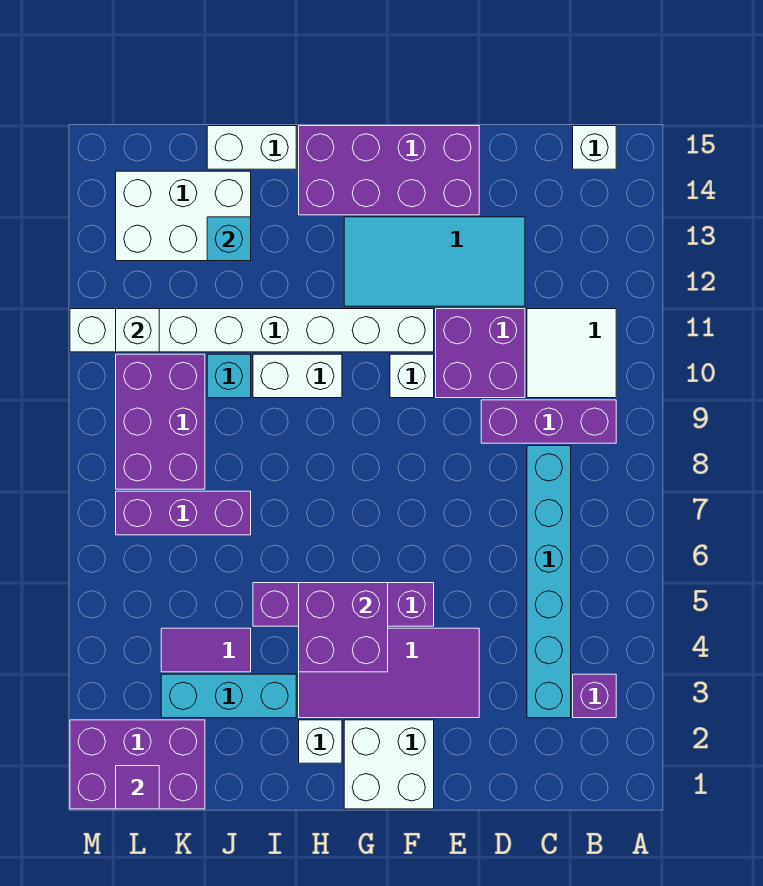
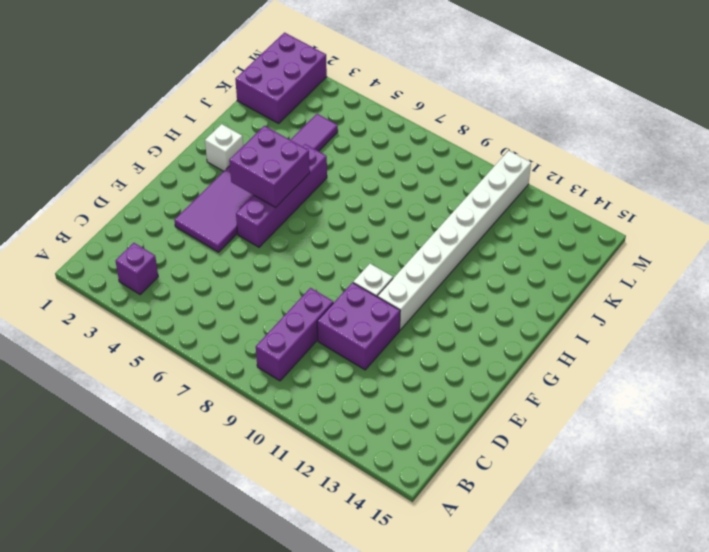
none -> white 2x2 tile [527,309,616,398]
none -> white 1x1 brick [573,126,616,169]
none -> cyan 1x6 brick [527,446,571,718]

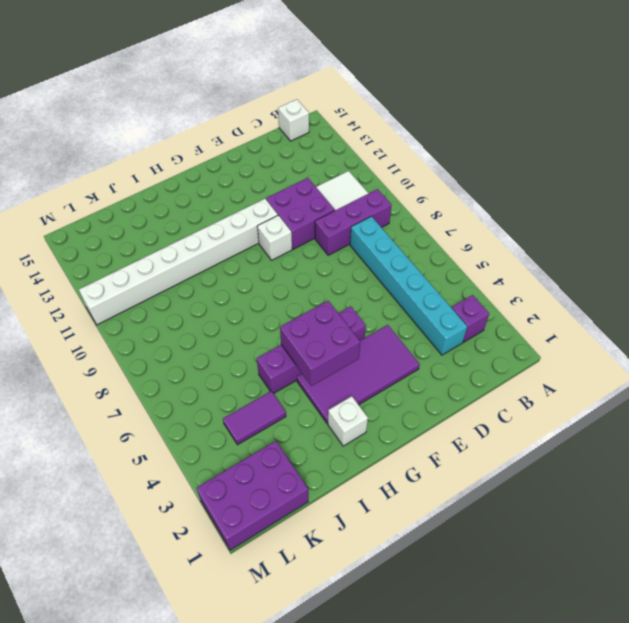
none -> cyan 2x4 tile [344,217,525,306]
none -> purple 2x4 brick [299,126,479,215]
none -> white 2x2 brick [344,720,434,809]

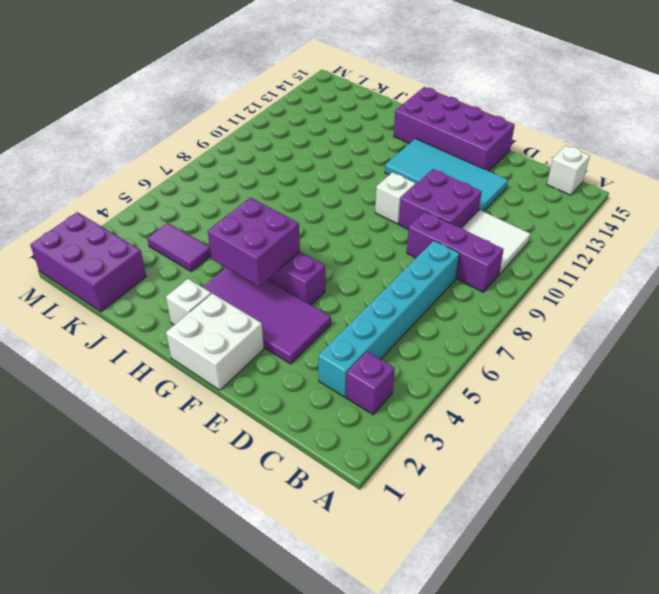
none -> white 1x8 brick [70,309,434,352]
none -> white 1x2 brick [253,354,342,398]
none -> cyan 1x3 brick [161,674,296,718]

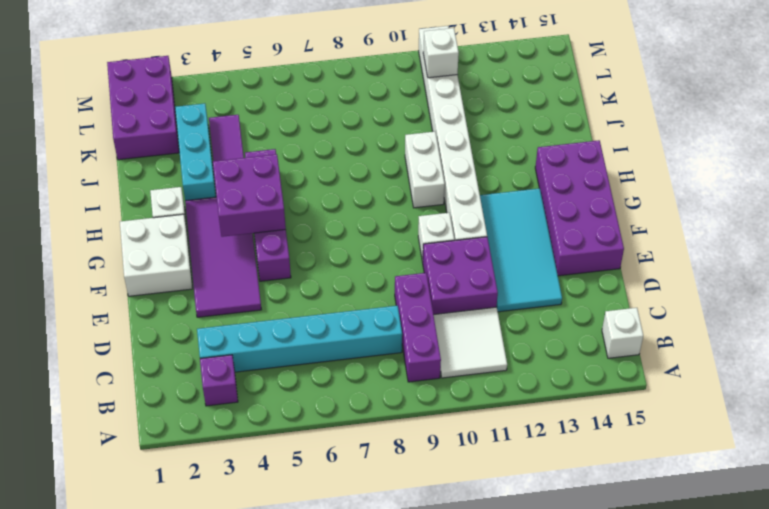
none -> white 1x2 brick [207,126,296,169]
none -> purple 1x3 brick [116,491,251,535]
none -> cyan 1x1 brick [207,354,251,398]

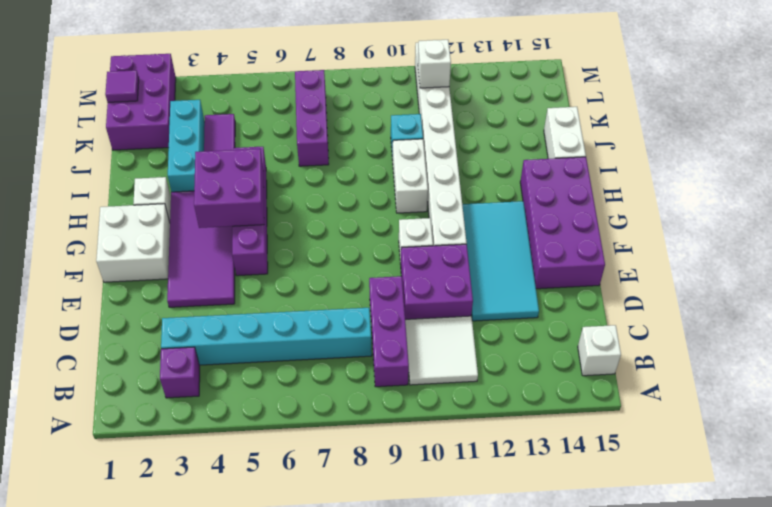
none -> white 2x3 brick [116,171,251,261]
none -> purple 2x3 brick [116,354,205,489]
none -> cyan 1x1 brick [207,217,251,261]

